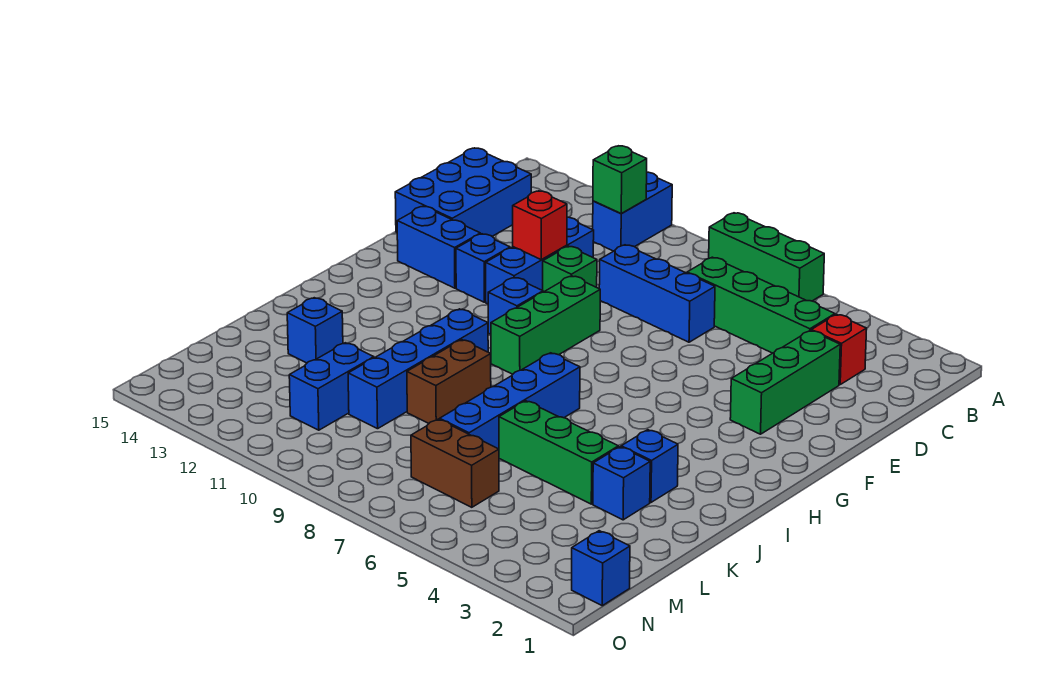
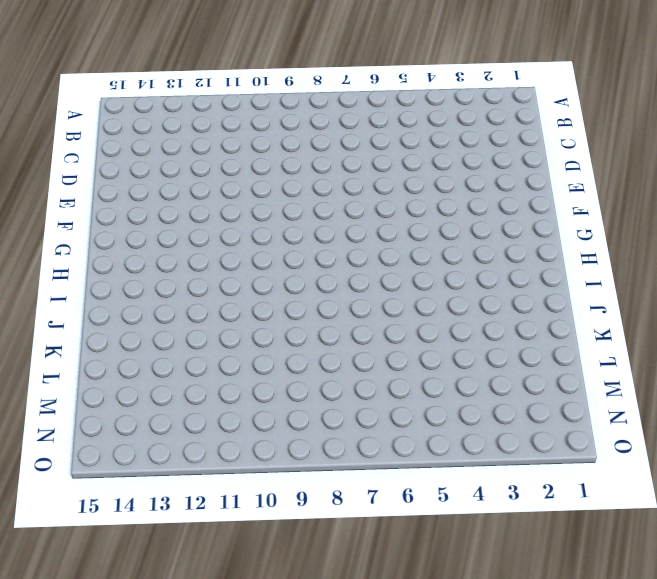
none -> green 1x3 brick [709,213,824,301]
none -> blue 1x2 brick [593,172,672,251]
none -> red 1x1 brick [811,314,867,384]

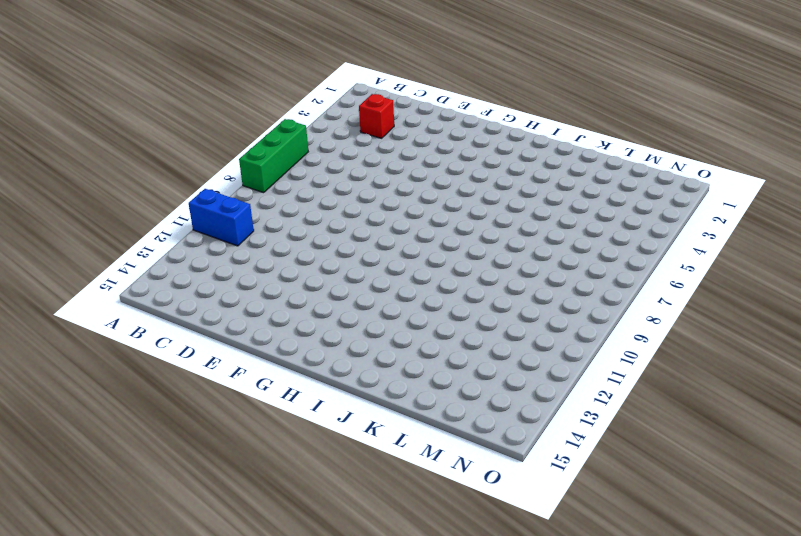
none -> green 1x4 brick [687,257,835,353]
none -> blue 2x3 brick [395,148,531,236]
none -> green 1x3 brick [730,331,840,434]

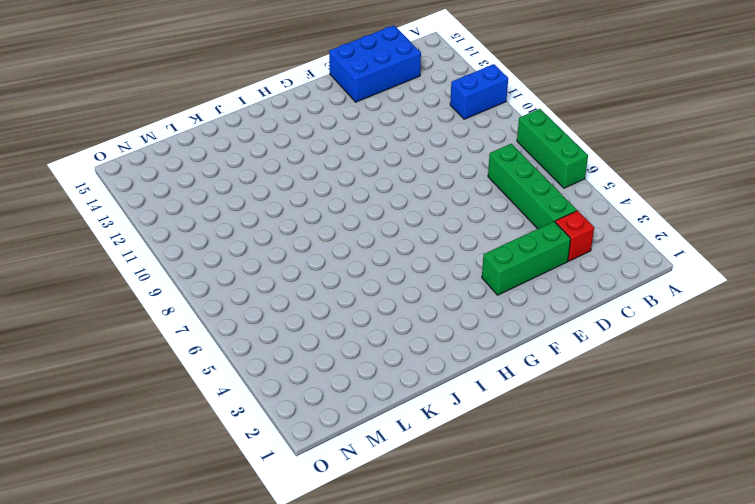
none -> blue 1x3 brick [599,245,715,342]
none -> blue 1x3 brick [486,217,594,304]
none -> green 1x1 brick [543,246,597,292]

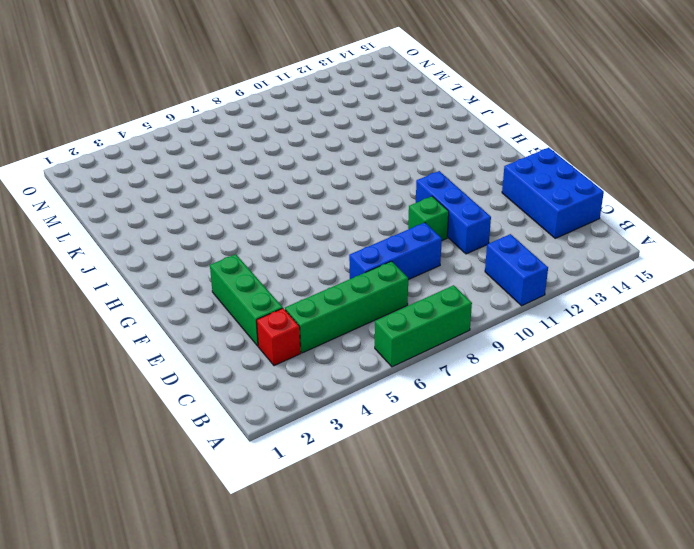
none -> green 1x3 brick [491,276,600,374]
none -> blue 1x1 brick [456,234,510,302]
none -> blue 1x2 brick [397,206,480,288]

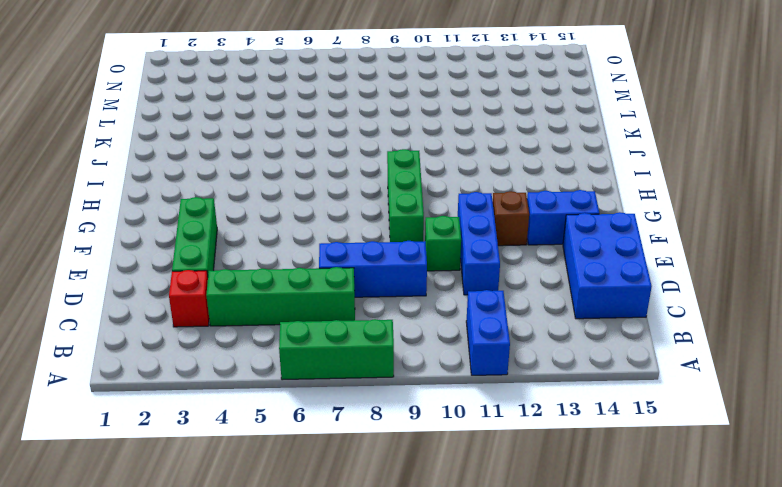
brown 1x1 brick [493,191,529,246] -> blue 1x1 brick [456,234,510,302]
none -> blue 1x1 brick [488,277,543,334]
none -> blue 1x4 brick [440,353,580,449]
none -> blue 1x4 brick [348,309,488,429]

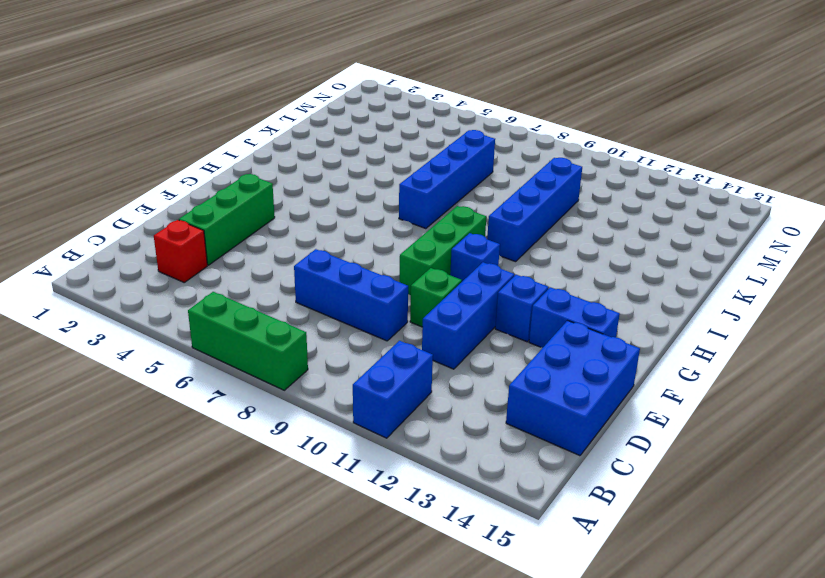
none -> green 1x4 brick [687,257,835,353]
none -> blue 1x1 brick [621,430,678,502]
none -> brown 1x2 brick [407,340,491,423]

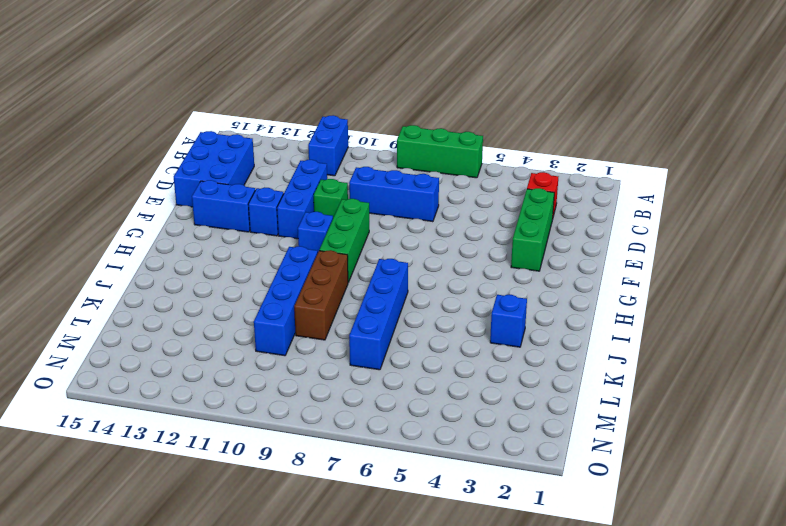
brown 1x3 brick [294,250,348,340] -> brown 1x2 brick [407,340,491,423]
none -> green 1x4 brick [687,257,835,353]
none -> blue 1x1 brick [593,447,650,520]
none -> green 1x3 brick [499,401,618,504]

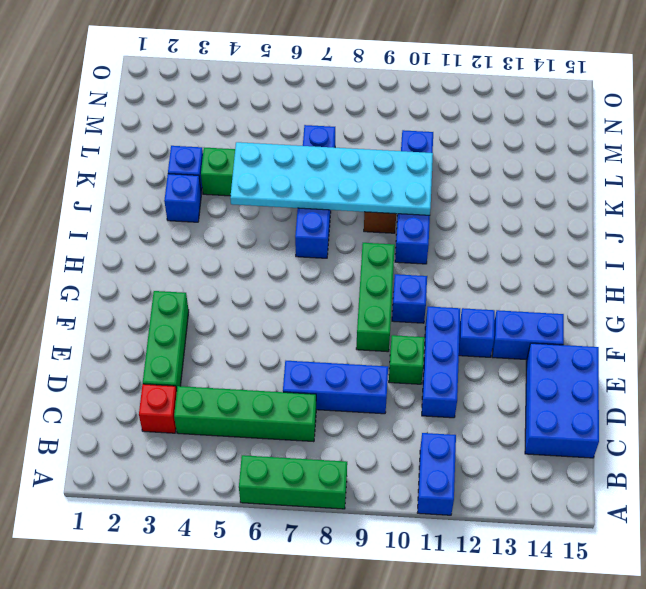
cyan 2x6 plate [230,142,433,215] -> none
none -> blue 1x1 brick [287,298,343,363]
none -> blue 1x2 brick [289,343,374,430]
none -> brown 1x2 brick [411,419,499,507]

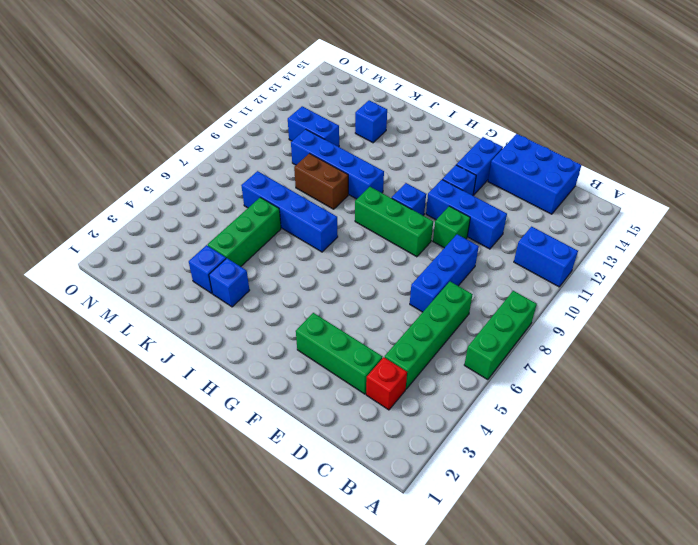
none -> brown 1x2 brick [411,419,499,507]
none -> blue 1x1 brick [572,531,630,606]
none -> green 1x1 brick [593,146,647,214]

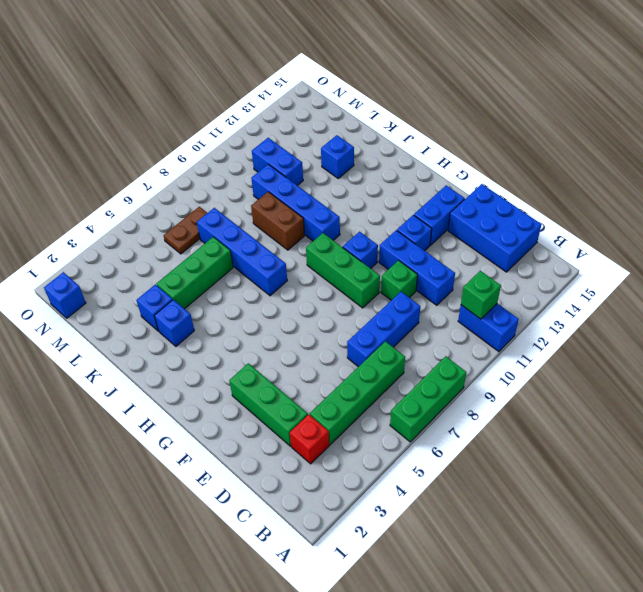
brown 1x2 plate [164,207,207,254] -> brown 1x2 brick [411,419,499,507]
none -> red 1x1 brick [513,191,567,259]

